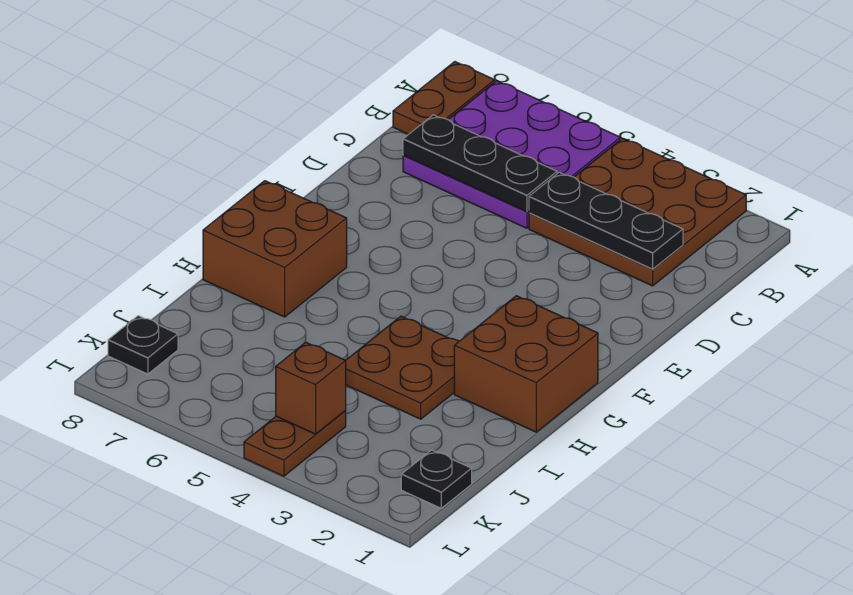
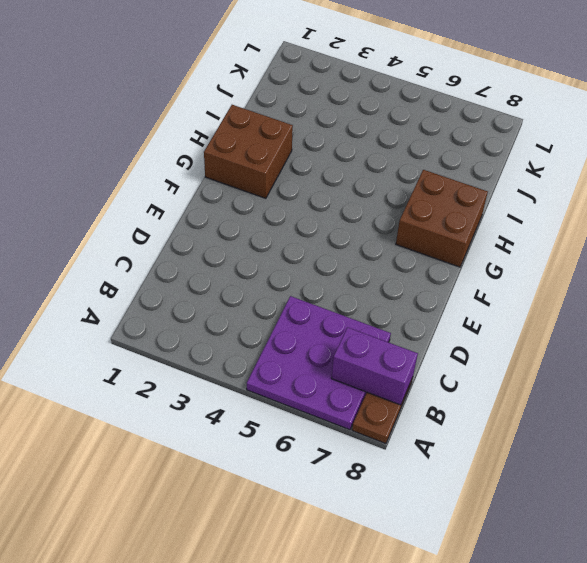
purple 1x2 brick [331,327,418,405] -> none
none -> brown 3x3 plate [529,138,746,286]
none -> brown 2x2 plate [346,316,459,419]
none -> black 1x1 plate [401,450,472,508]

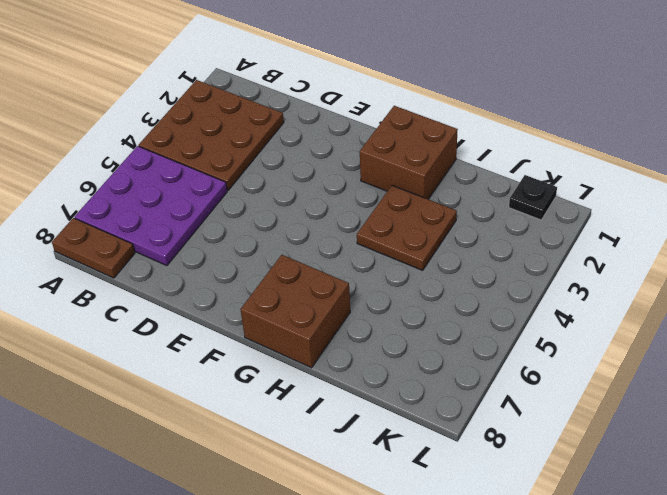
none -> brown 1x2 plate [244,411,346,476]
none -> black 1x1 plate [108,316,178,374]
none -> black 1x3 plate [529,172,683,269]

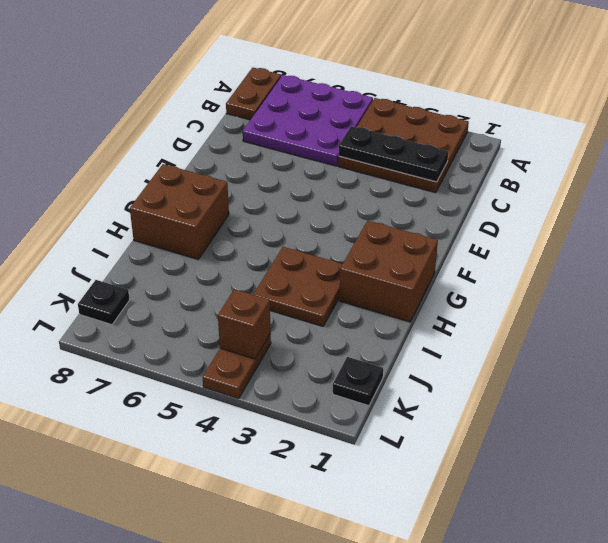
none -> black 1x3 plate [403,115,557,212]

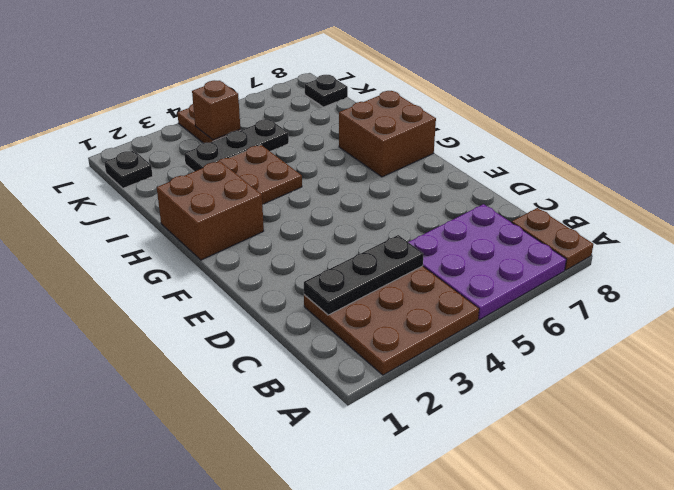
black 1x3 plate [184,119,289,172] -> black 1x3 plate moved to [403,115,557,212]

